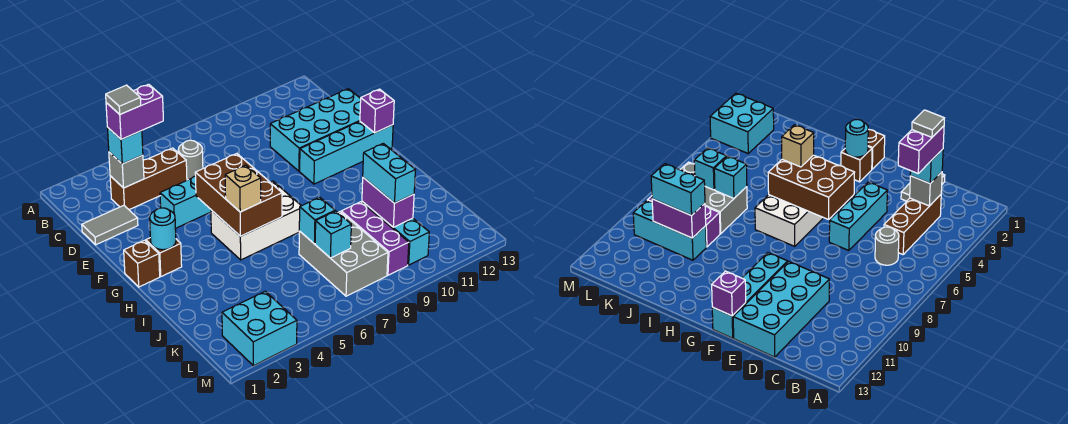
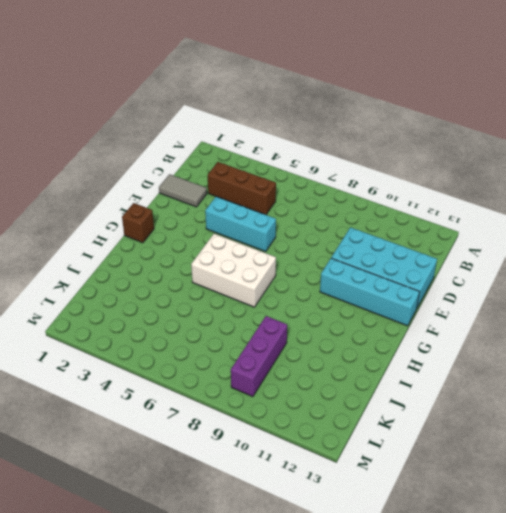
none -> grey 1x1 round brick [178,140,203,180]
none -> brown 1x1 brick [146,238,182,276]
none -> grey 2x3 brick [299,212,388,296]

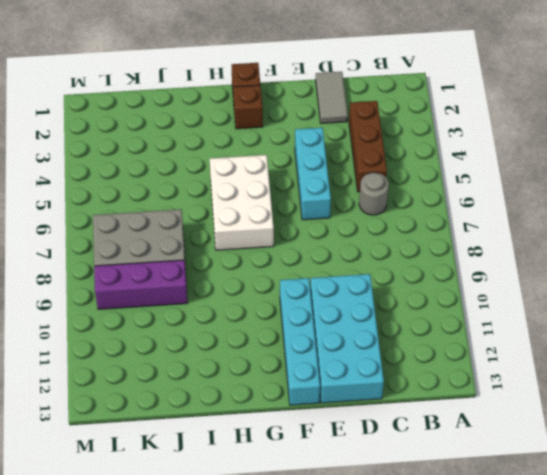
none -> cyan 1x3 brick [362,201,429,265]
none -> cyan 2x2 brick [222,291,297,366]
none -> grey 1x1 brick [109,152,144,188]

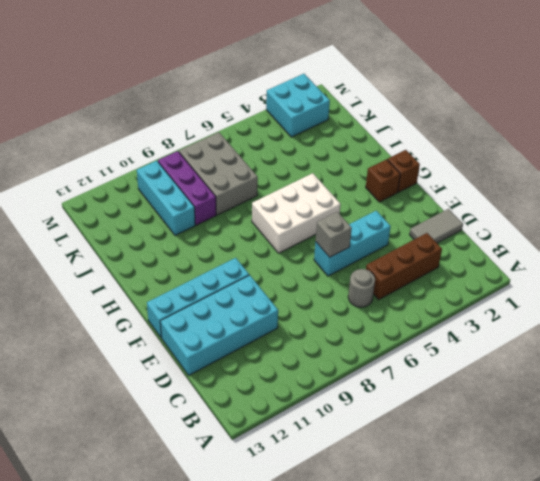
grey 1x1 brick [316,212,352,257] -> grey 1x1 brick moved to [109,152,144,188]
none -> brown 2x3 brick [195,154,282,236]
none -> purple 1x1 brick [360,89,394,133]
none -> cyan 1x1 round brick [150,208,176,250]

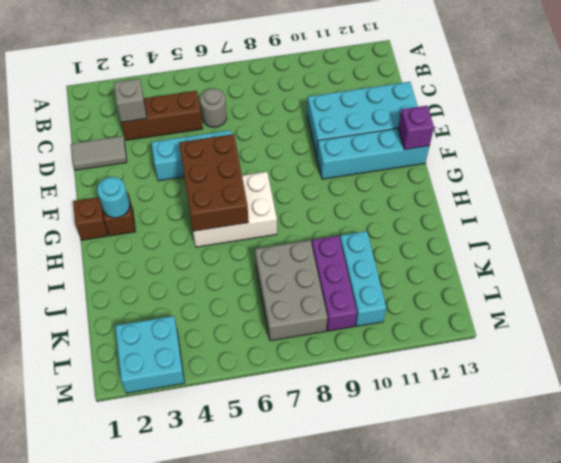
none -> cyan 1x1 brick [299,197,335,244]
none -> purple 1x2 brick [362,177,414,227]
none -> cyan 1x1 brick [315,211,351,258]

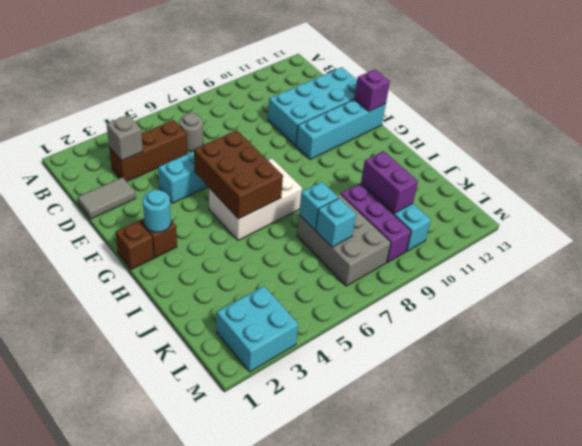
none -> cyan 1x1 brick [108,128,143,164]
none -> tan 1x1 brick [225,165,261,212]
none -> cyan 1x2 brick [363,143,415,203]

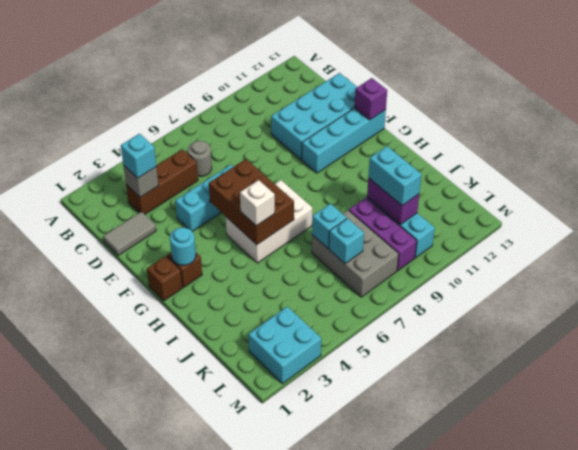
white 1x1 brick [240,180,275,226] -> tan 1x1 brick [225,165,261,212]
none -> purple 1x2 brick [106,84,163,139]
none -> grey 1x1 tile [106,85,141,114]

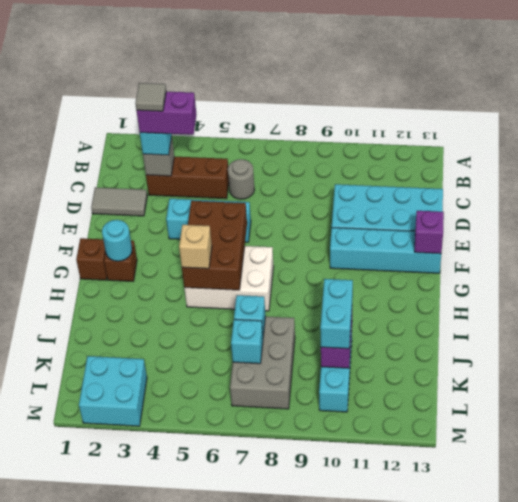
none -> purple 1x3 brick [341,202,409,275]

